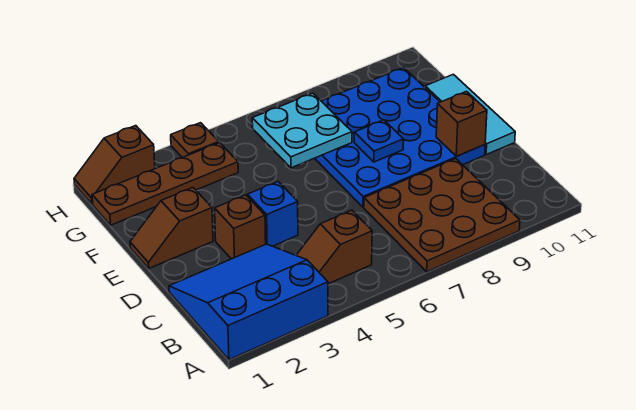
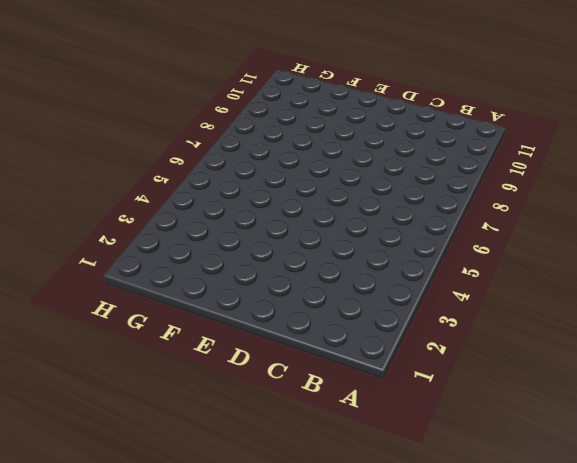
none -> blue 3x3 slope [169,244,328,360]
none -> brown 3x3 plate [364,159,520,272]
none -> brown 1x2 slope [296,210,372,284]

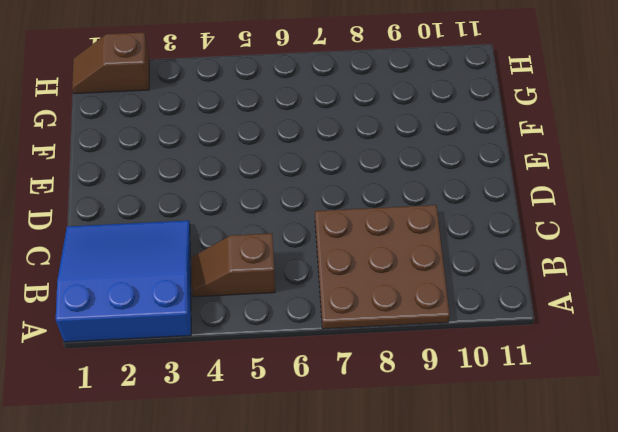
none -> brown 1x1 brick [215,195,266,259]
none -> blue 1x1 brick [247,182,298,246]
none -> blue 4x4 plate [315,68,485,207]

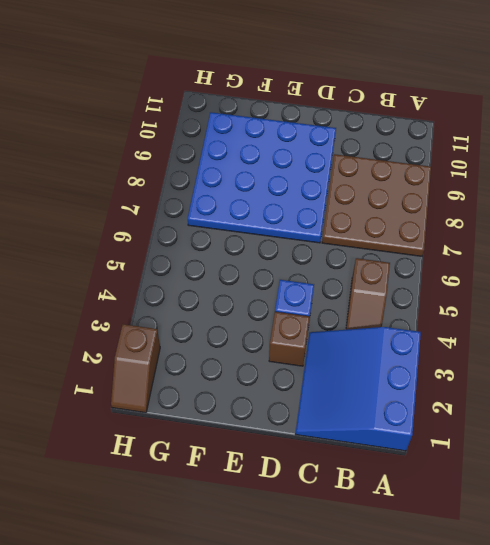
none -> cyan 1x3 tile [425,74,515,154]
none -> brown 1x2 slope [130,188,213,268]
none -> brown 1x4 plate [92,143,238,225]

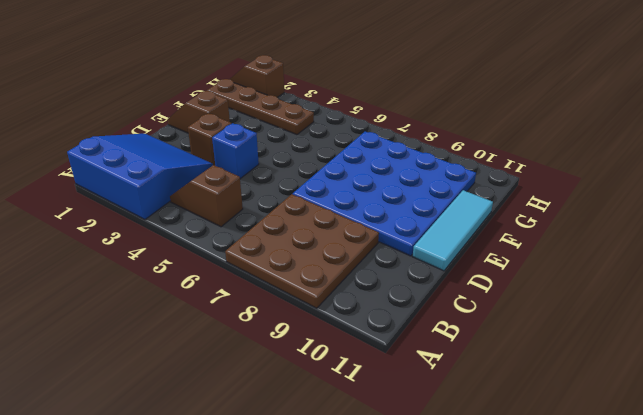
none -> brown 1x1 plate [171,123,219,158]
none -> brown 1x1 brick [436,92,487,156]
none -> blue 1x1 plate [354,120,404,162]

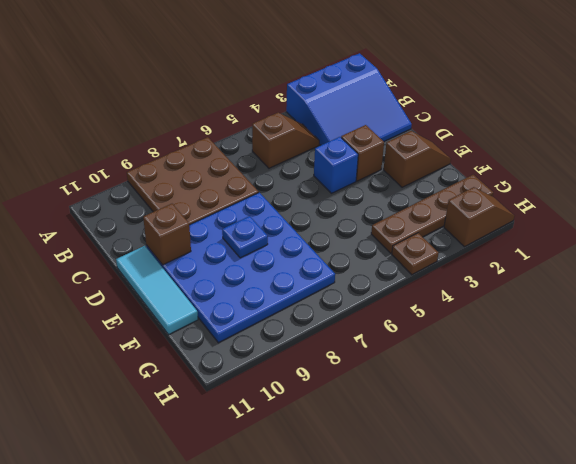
none -> cyan 2x2 plate [252,93,352,168]

